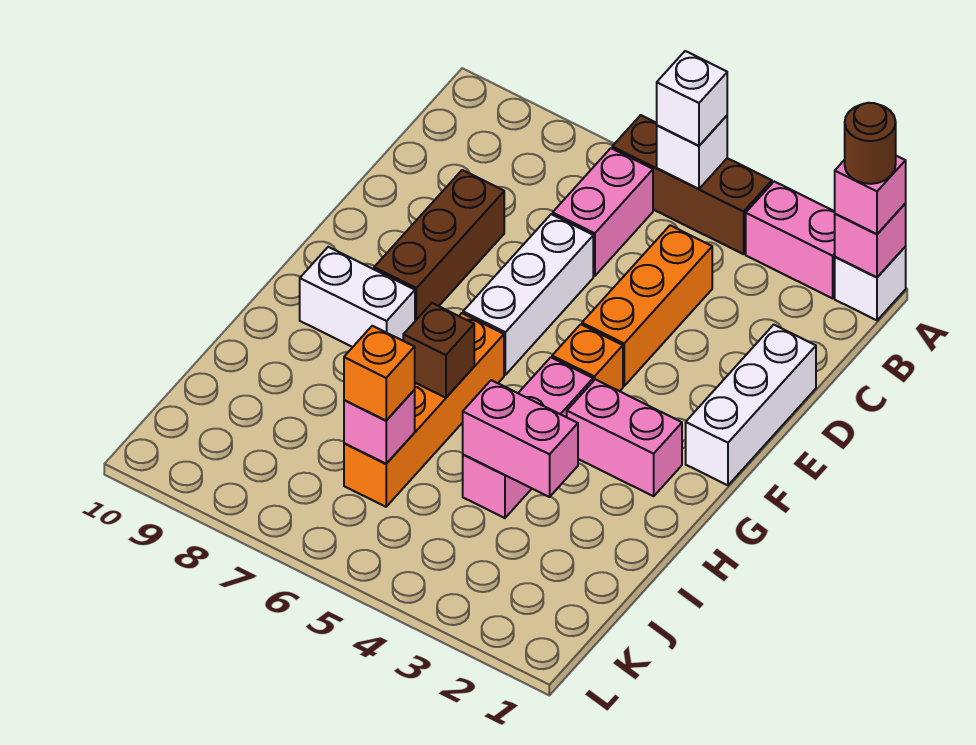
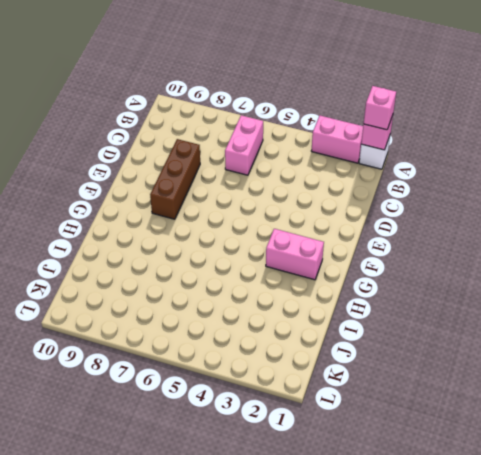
none -> brown 1x3 brick [612,115,772,254]
none -> orange 1x3 brick [582,225,712,386]
none -> white 1x3 brick [686,325,816,485]

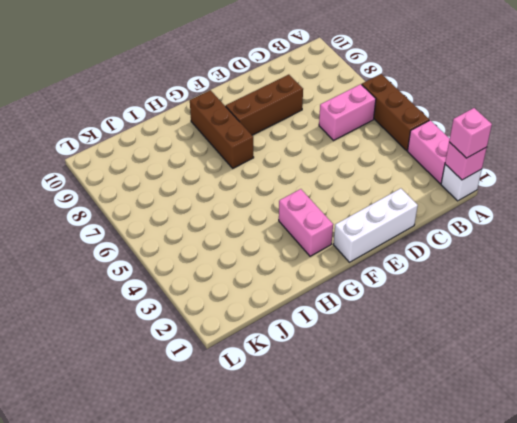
brown 1x3 brick [190,90,254,168] -> white 1x2 brick [300,247,415,347]
none -> orange 1x3 brick [582,225,712,386]
none -> white 1x3 brick [463,214,593,375]
none -> orange 1x1 brick [552,324,623,391]

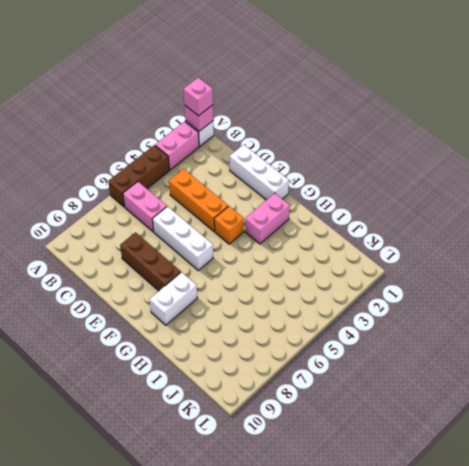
none -> pink 1x3 brick [463,357,593,518]
none -> orange 1x4 brick [344,313,504,507]
none -> white 1x1 brick [657,116,727,189]

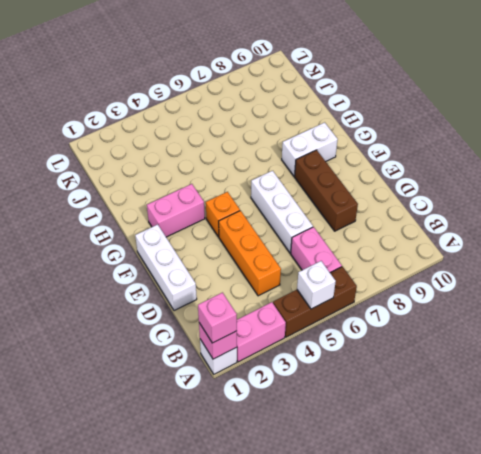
none -> pink 1x3 brick [463,357,593,518]
none -> orange 1x4 brick [344,313,504,507]
none -> brown 1x1 brick [403,303,474,398]

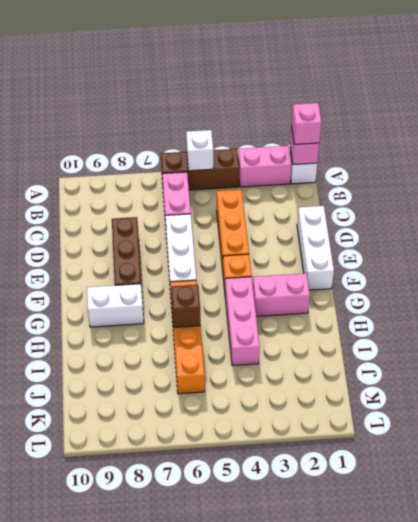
none -> pink 1x2 brick [463,380,578,497]
none -> pink 1x1 brick [344,390,415,464]
none -> white 1x1 brick [657,51,727,146]

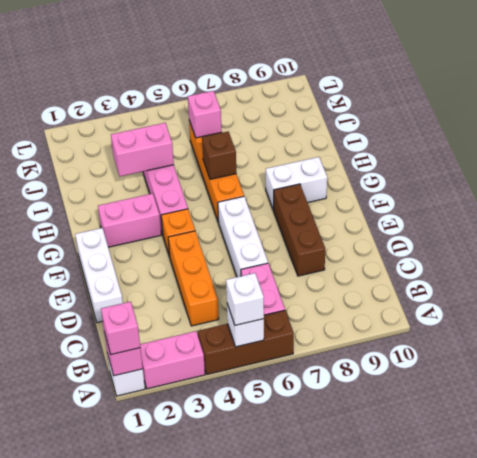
none -> orange 1x1 brick [344,326,415,420]
none -> brown 1x1 round brick [845,103,896,184]

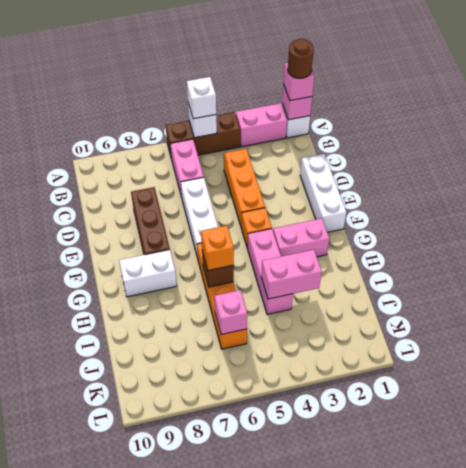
orange 1x1 brick [201,226,234,270] -> orange 1x1 brick moved to [344,326,415,420]

